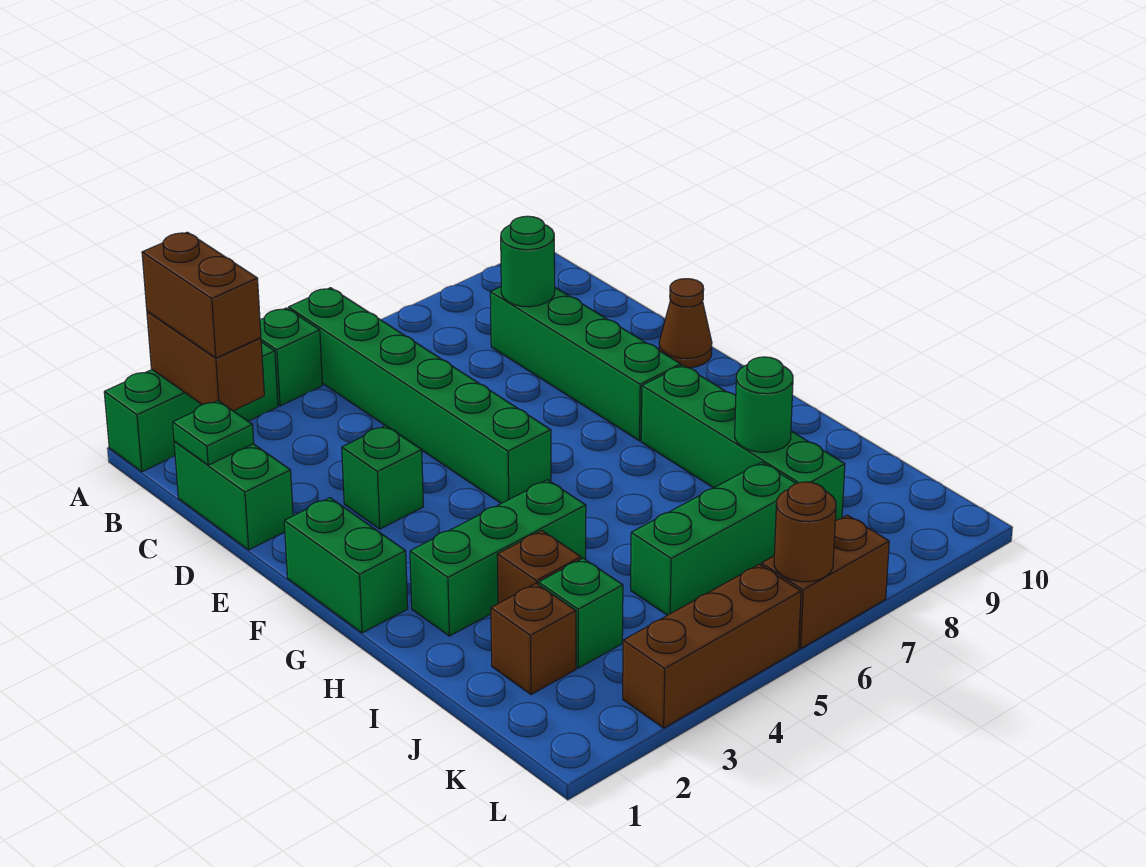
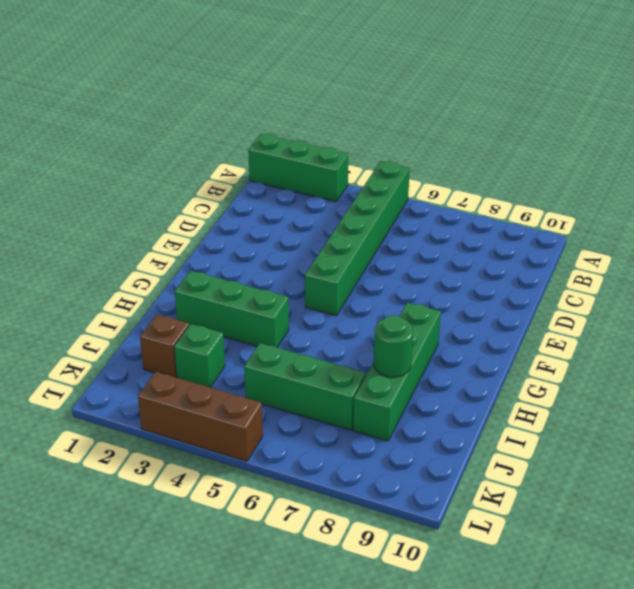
none -> green 1x1 brick [260,308,322,406]
none -> green 1x2 brick [174,441,293,550]
none -> green 1x4 brick [490,287,681,441]

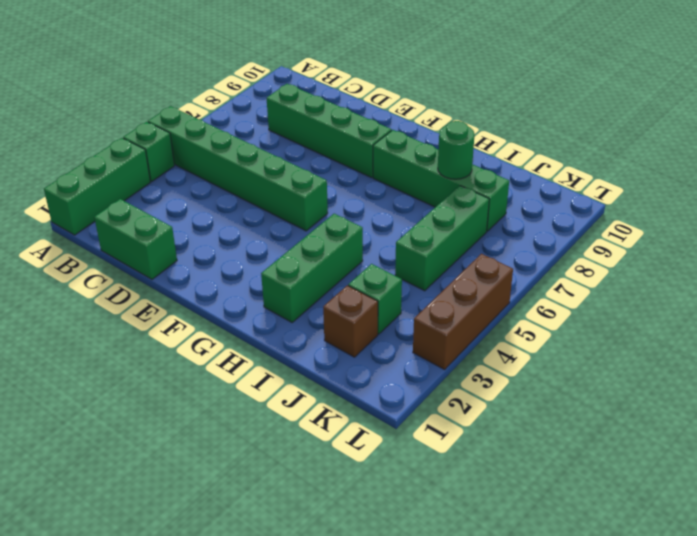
none -> green 1x1 brick [342,426,423,529]
none -> brown 1x1 cone [659,279,712,368]
none -> green 1x2 brick [284,498,408,633]

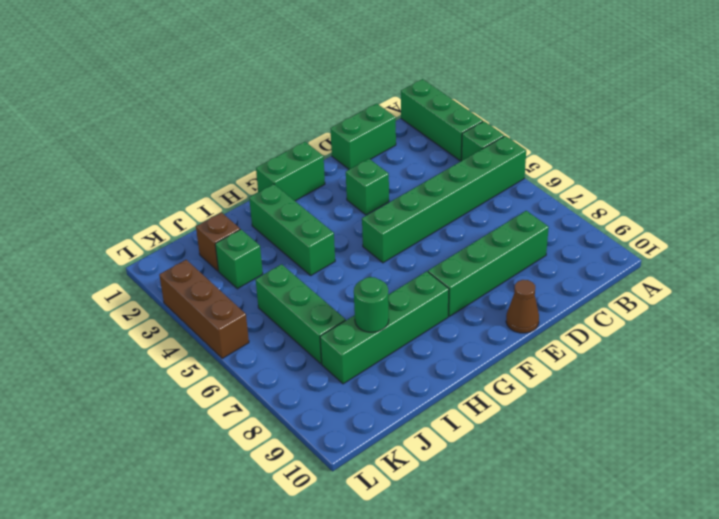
none -> brown 1x1 brick [497,531,581,603]
none -> brown 1x2 brick [761,515,889,648]
none -> brown 1x2 brick [147,311,264,411]

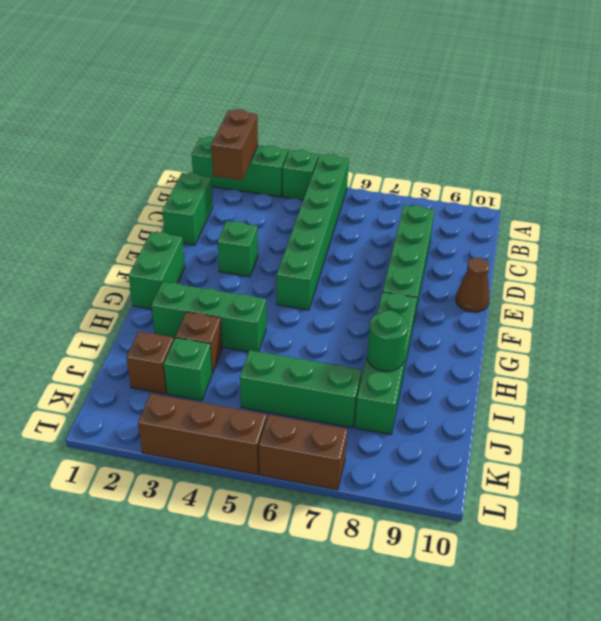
none -> green 1x1 plate [173,401,254,465]
none -> green 1x1 round brick [501,216,555,307]
none -> brown 1x1 round brick [774,482,836,582]

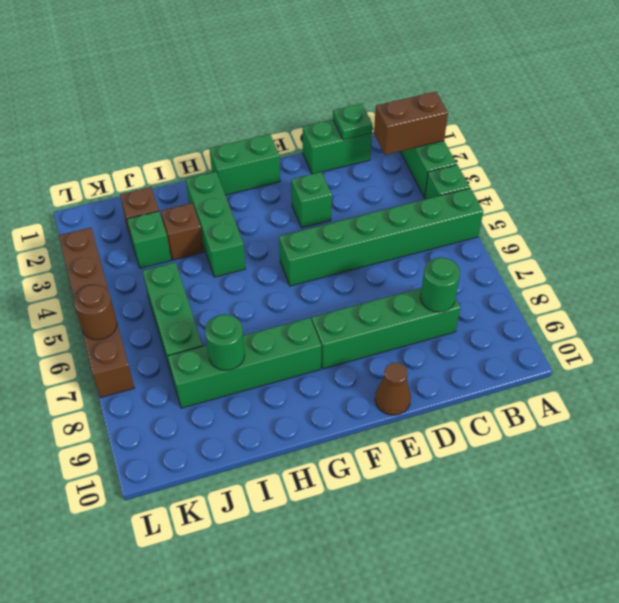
none -> brown 1x2 brick [142,232,261,358]

